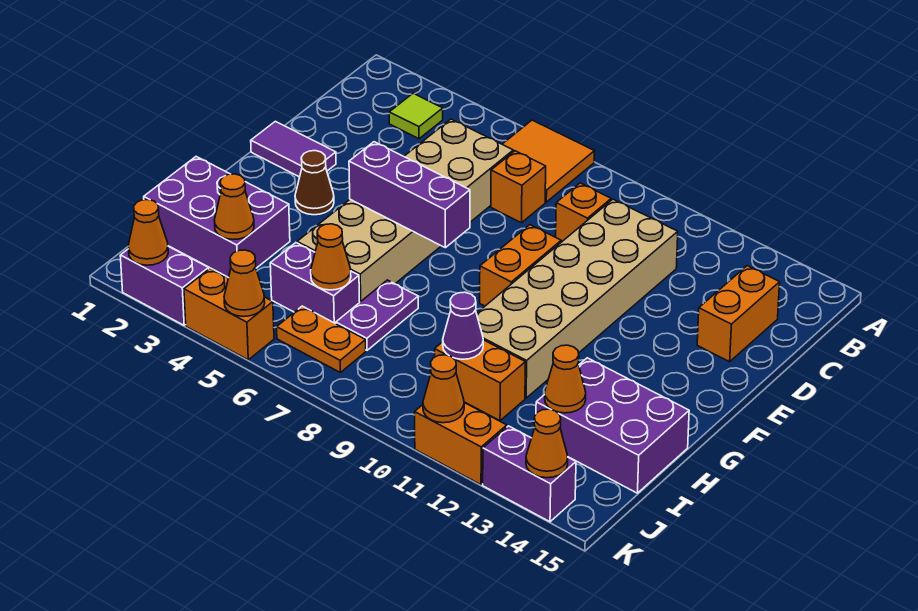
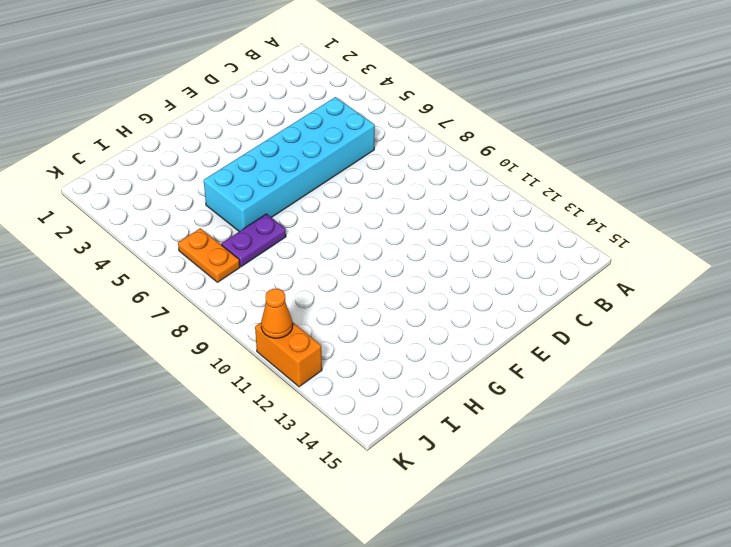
cyan 2x6 brick [204,97,375,231] -> tan 2x6 brick [297,119,513,302]
none -> orange 2x2 tile [502,120,594,202]
none -> lime 1x1 tile [389,93,443,139]
none -> orange 1x1 brick [491,151,546,223]

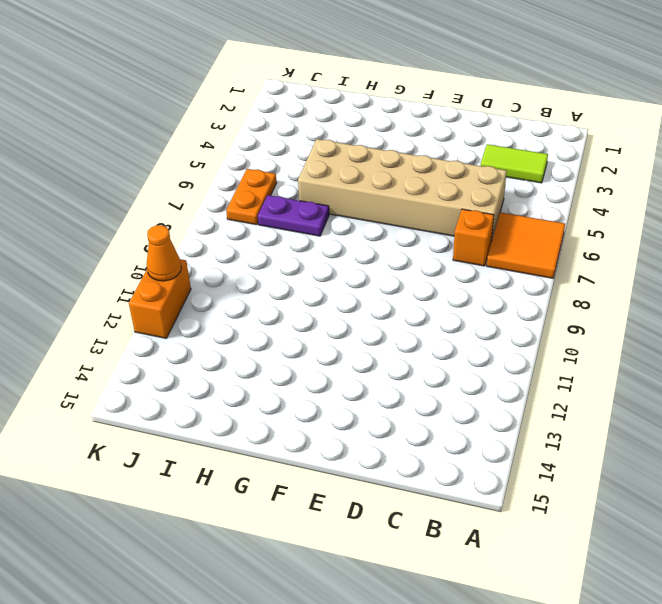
lime 1x2 tile [481,144,548,183] -> lime 1x1 tile [389,93,443,139]
none -> orange 1x1 brick [556,183,611,242]
none -> tan 2x6 brick [476,199,678,398]
none -> orange 1x2 brick [697,266,780,362]

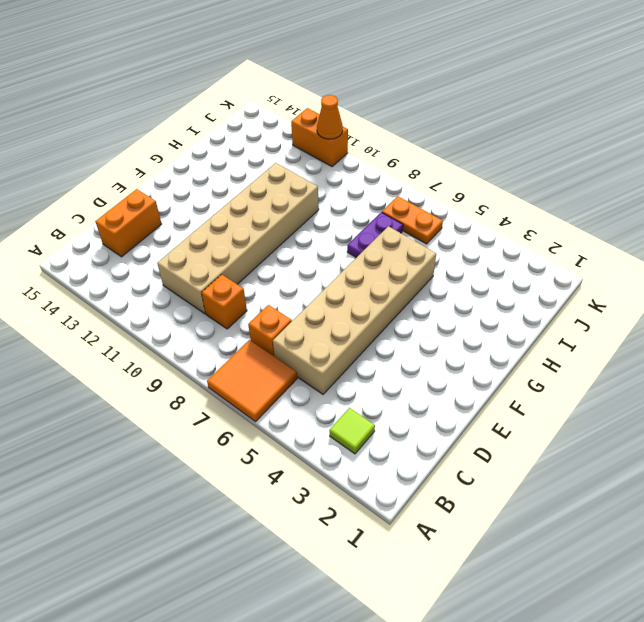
none -> purple 1x2 tile [251,121,336,177]
none -> orange 1x2 brick [480,225,561,306]
none -> brown 1x1 cone [295,151,334,215]

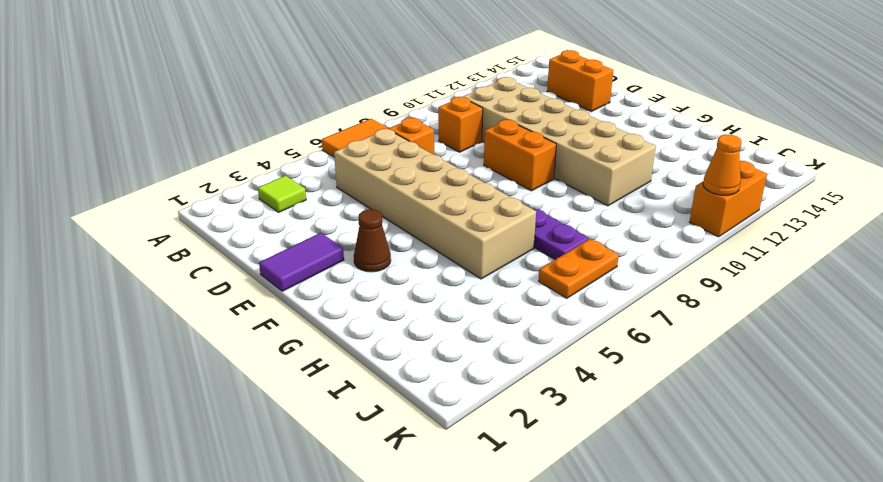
none -> purple 2x3 brick [144,157,290,278]
none -> purple 2x3 brick [536,358,689,493]
none -> purple 1x2 brick [270,243,360,324]

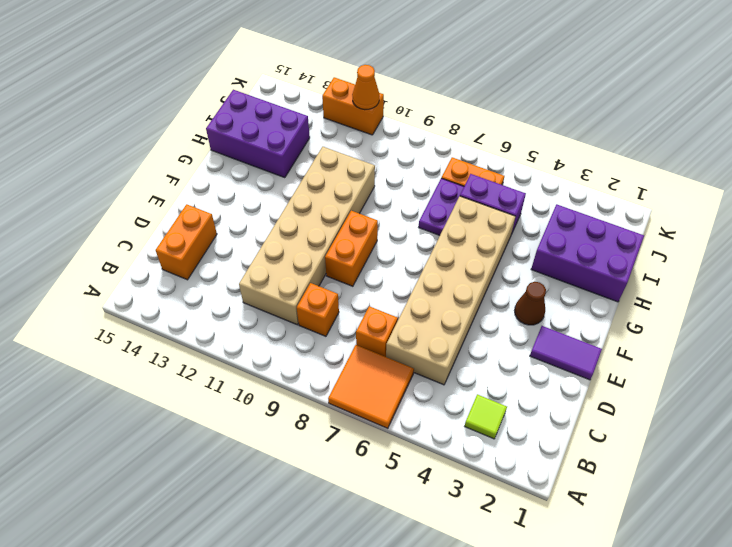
none -> orange 1x2 brick [435,340,525,421]
none -> purple 1x2 brick [120,246,208,325]
none -> orange 1x2 brick [184,269,274,360]

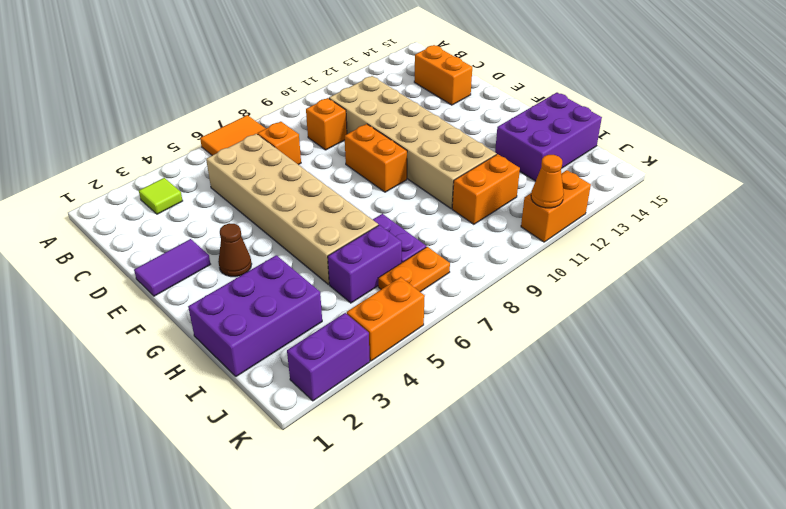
none -> purple 1x2 brick [483,426,576,522]
none -> purple 1x3 brick [349,142,470,248]
none -> orange 1x1 cone [214,174,254,240]

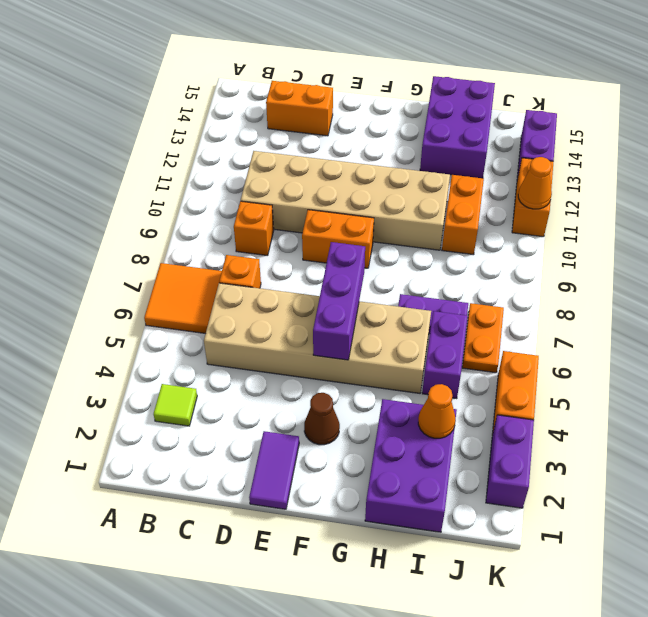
none -> orange 1x1 cone [311,224,351,290]
none -> purple 1x1 cone [443,292,483,359]
none -> orange 1x1 cone [545,345,586,413]

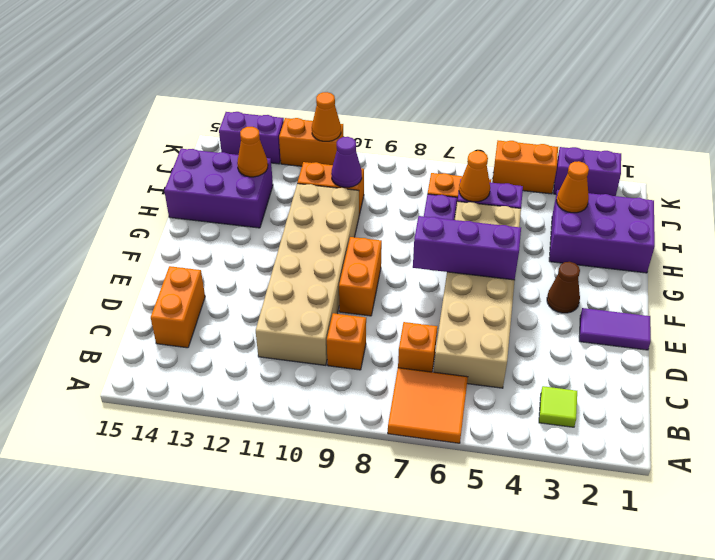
none -> orange 1x1 cone [128,200,168,265]
none -> orange 1x1 cone [224,250,265,317]
none -> orange 1x1 cone [526,409,568,478]

